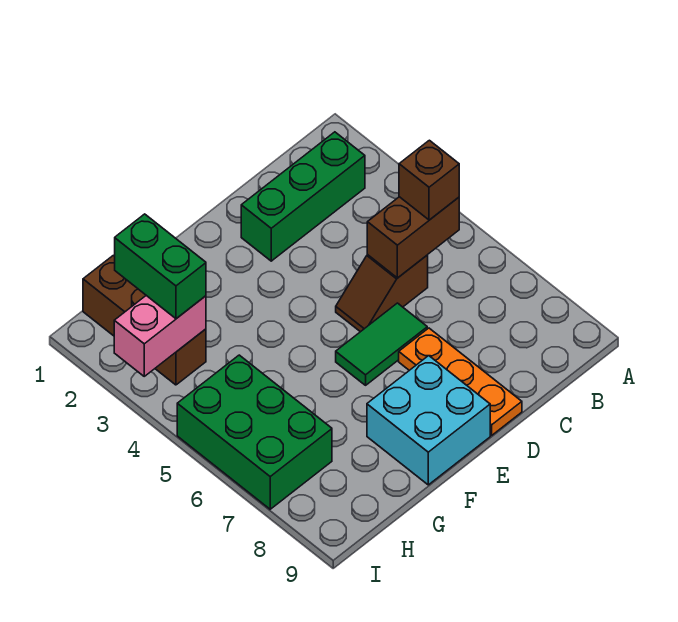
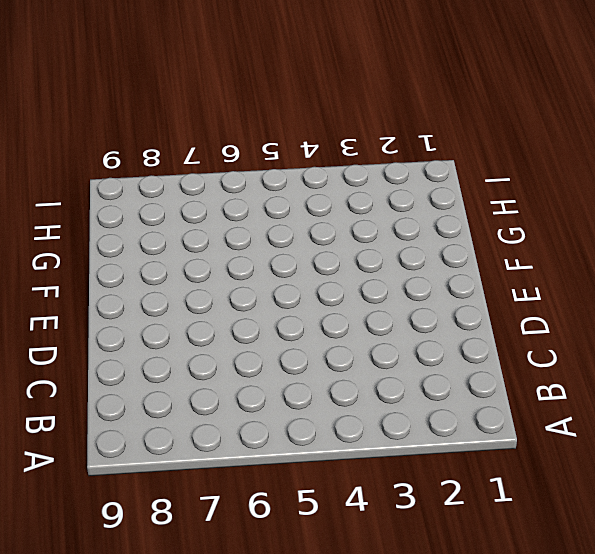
none -> green 1x3 brick [241,132,365,261]
none -> brown 1x2 slope [336,255,428,332]

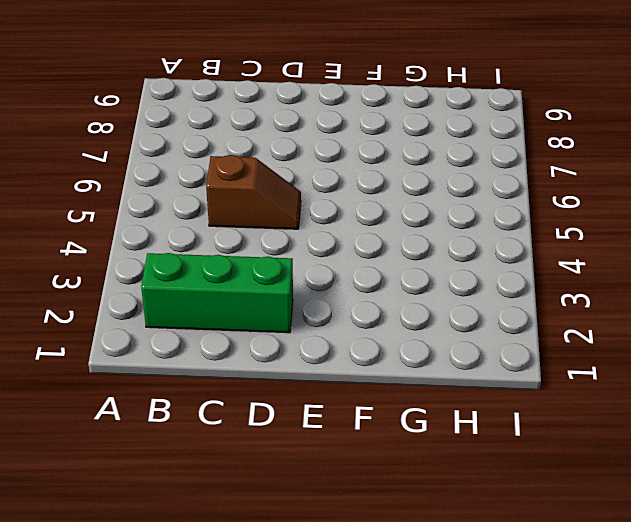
none -> green 1x2 tile [336,303,427,385]
none -> orange 1x3 plate [399,328,522,435]

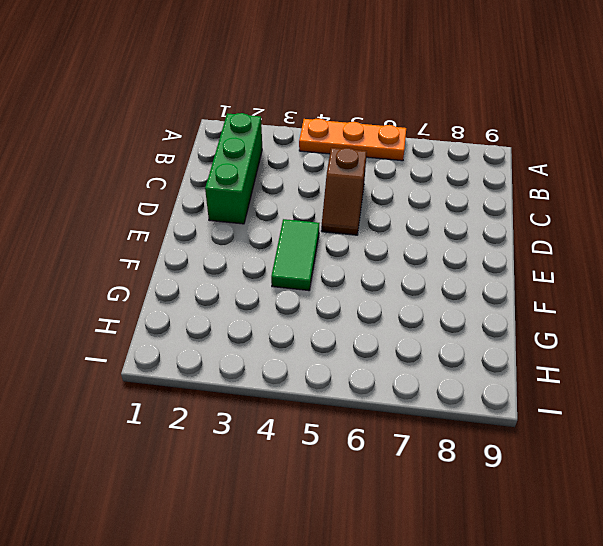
orange 1x3 plate [299,118,406,161] -> orange 1x3 plate moved to [399,328,522,435]
green 1x2 tile [271,219,319,291] -> green 1x2 tile moved to [336,303,427,385]
none -> cyan 2x2 brick [367,356,490,485]
none -> brown 1x3 brick [83,256,206,385]

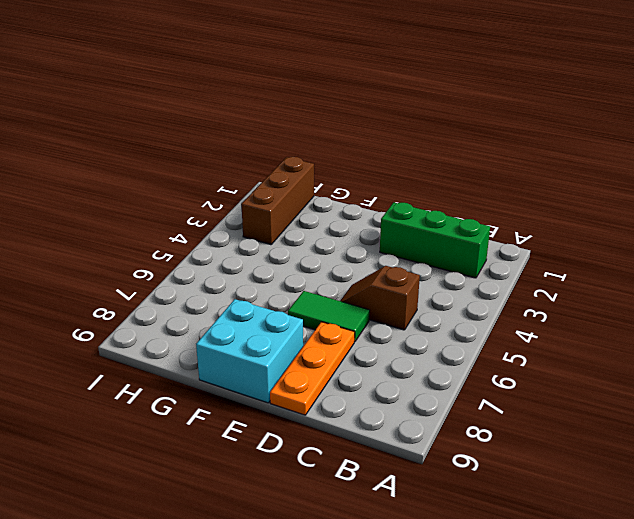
none -> green 2x3 brick [177,355,332,509]
none -> brown 1x2 brick [367,197,459,278]

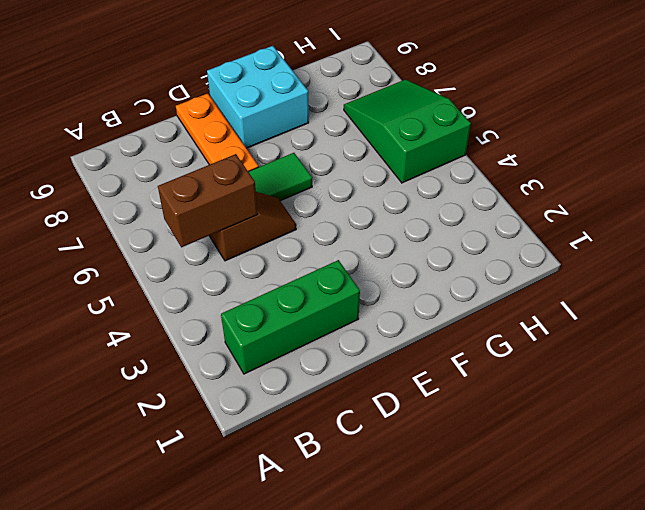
green 2x3 slope [344,79,471,183] -> green 2x3 brick [177,355,332,509]
none -> brown 1x3 brick [83,256,206,385]
none -> pink 1x2 brick [114,296,206,376]

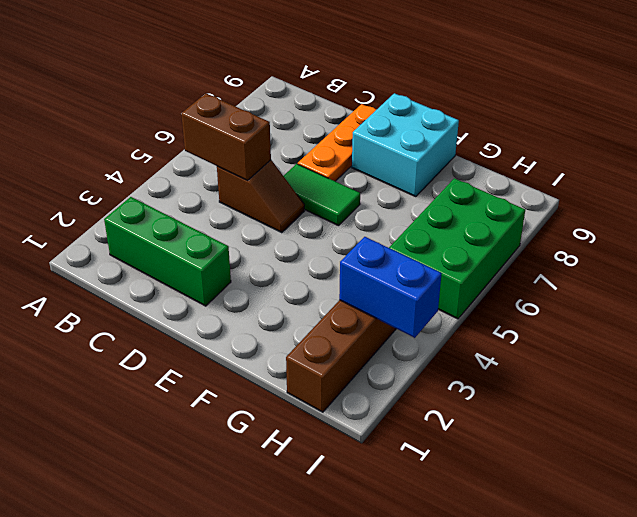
blue 1x2 brick [339,237,442,338] -> pink 1x2 brick [114,296,206,376]
none -> brown 1x1 brick [399,140,459,220]
none -> green 1x2 brick [115,214,206,319]

